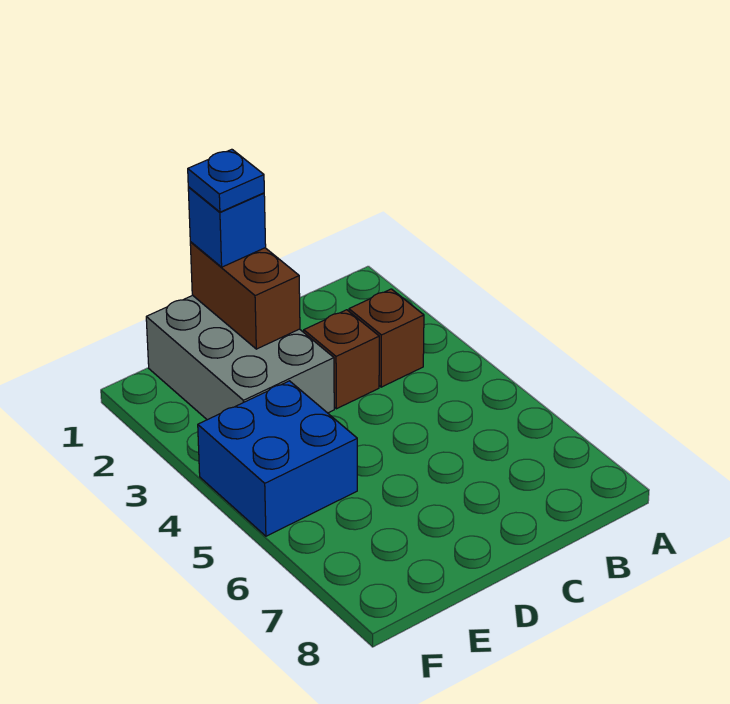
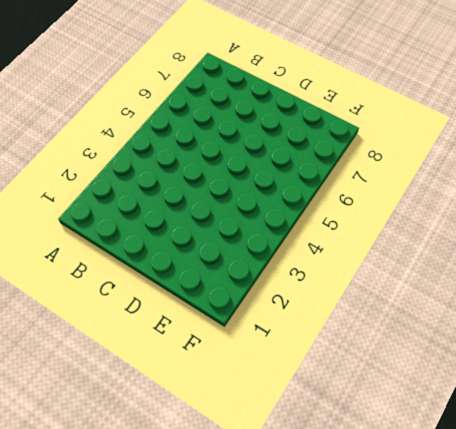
none -> brown 1x1 brick [349,289,424,387]
none -> brown 1x1 brick [304,310,379,409]

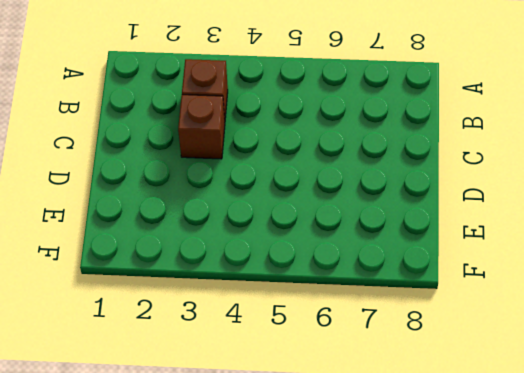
none -> grey 2x3 brick [146,295,334,420]
none -> blue 2x2 brick [198,381,357,536]

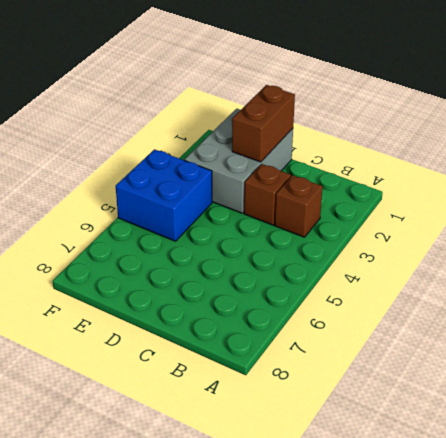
none -> blue 1x1 brick [188,187,266,267]
none -> blue 1x1 plate [188,149,264,212]

